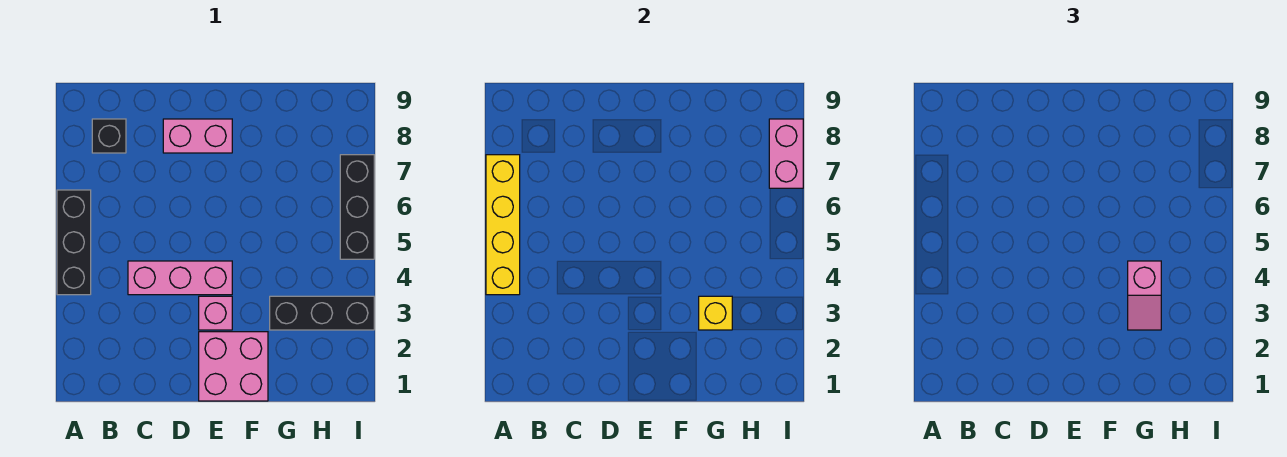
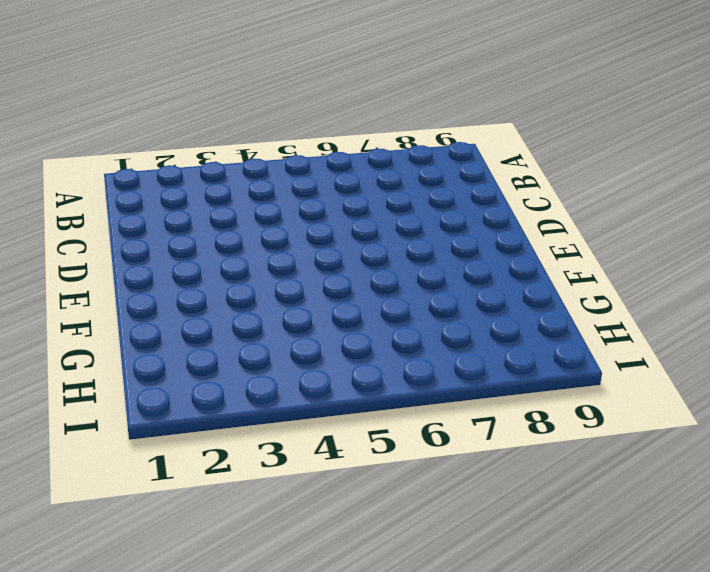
none -> black 1x3 brick [57,190,91,295]
none -> black 1x1 brick [92,119,126,153]
none -> pink 1x3 brick [128,261,232,295]

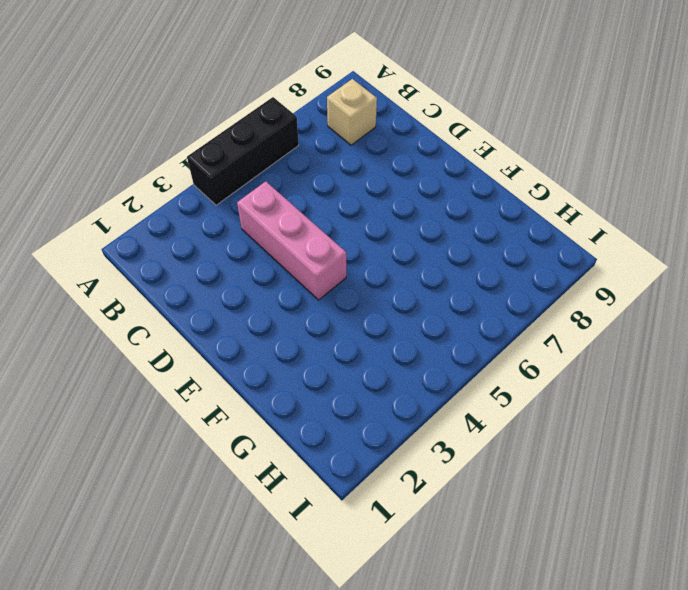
tan 1x1 brick [327,79,377,145] -> black 1x1 brick [92,119,126,153]
none -> pink 1x2 brick [163,119,232,153]
none -> pink 2x2 brick [199,332,268,401]
none -> pink 1x1 brick [199,296,232,330]

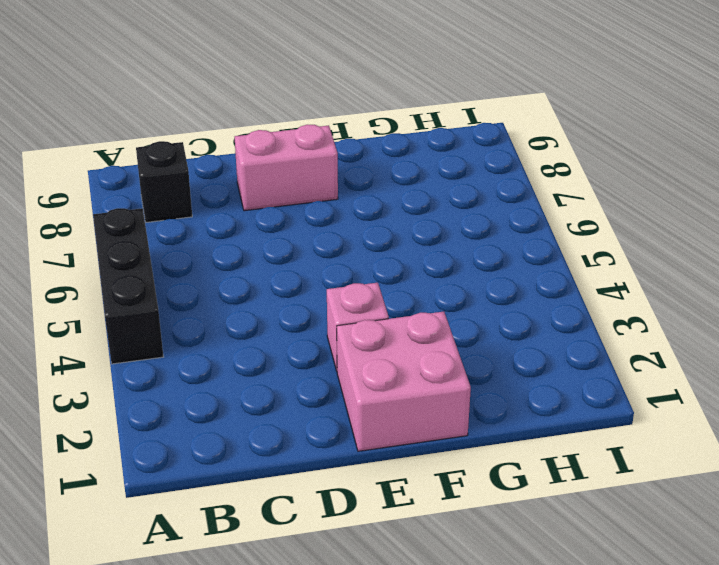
none -> pink 1x3 brick [128,261,232,295]
none -> black 1x3 brick [270,296,374,330]
none -> black 1x3 brick [340,155,374,259]

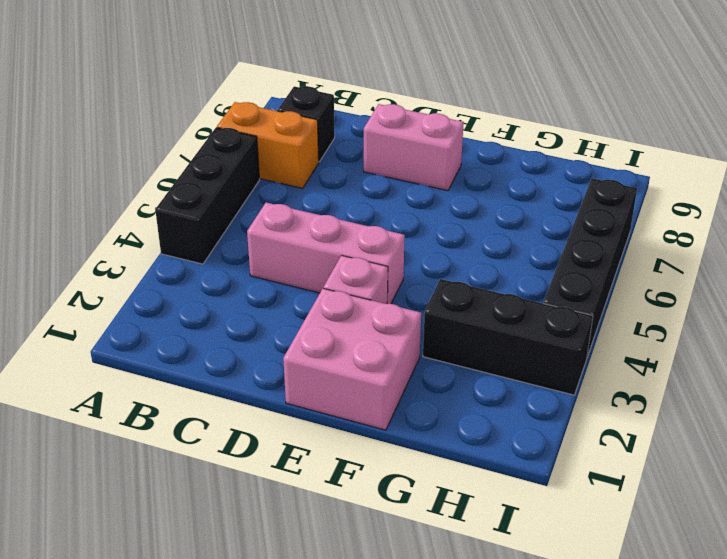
orange 1x2 brick [217,102,319,188] -> none
black 1x4 brick [543,178,637,357] -> black 1x3 brick [340,155,374,259]
none -> yellow 1x4 brick [486,155,520,295]
none -> yellow 1x1 brick [699,296,732,330]
none -> pink 1x2 brick [769,119,803,188]

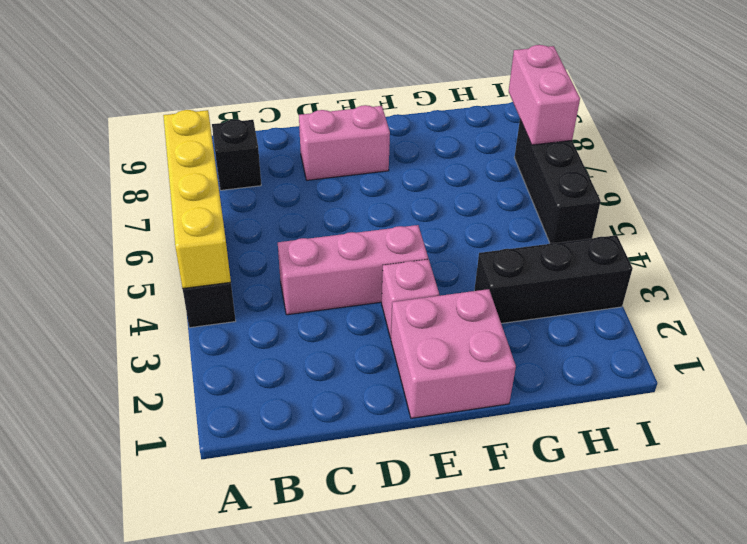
none -> yellow 1x1 brick [699,296,732,330]
none -> pink 1x2 slope [1128,261,1161,330]

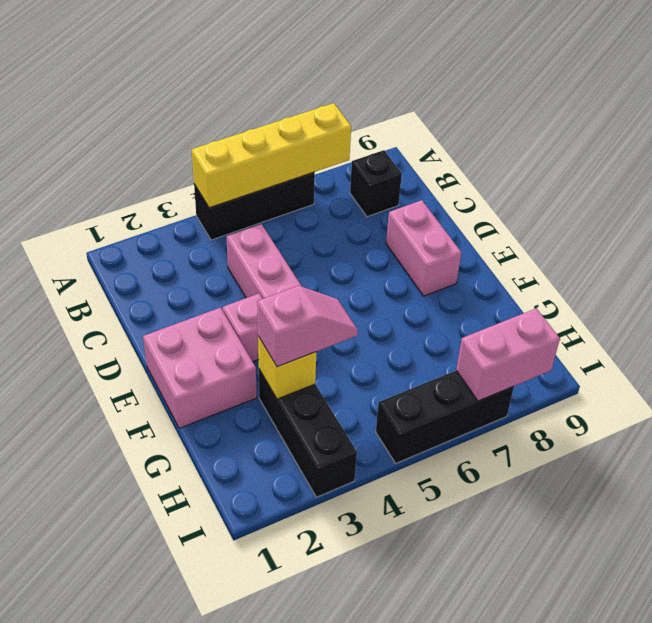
pink 1x2 slope [257,286,358,367] -> pink 1x2 slope turned to [1128,261,1161,330]

